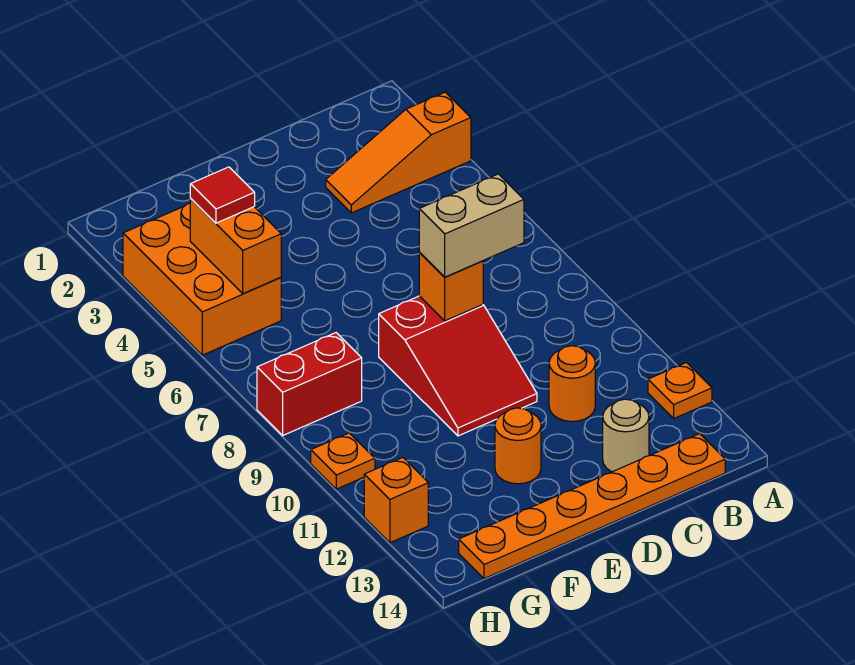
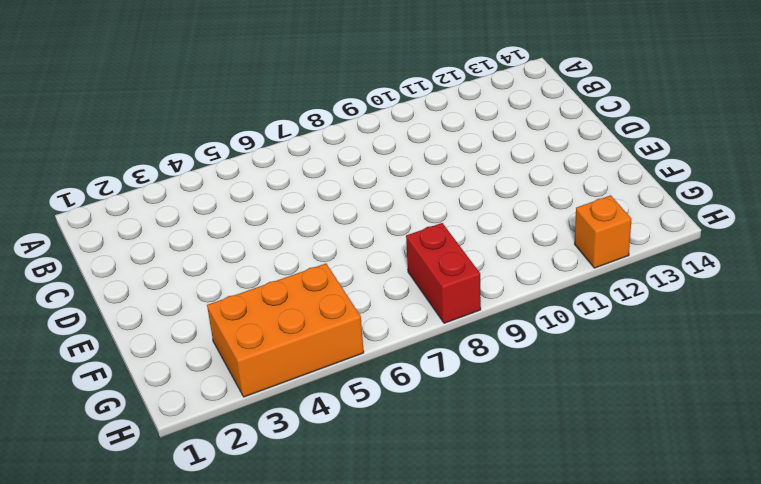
none -> orange 1x3 slope [326,92,471,213]
none -> orange 1x1 plate [648,363,712,418]
none -> orange 1x6 plate [459,434,725,579]

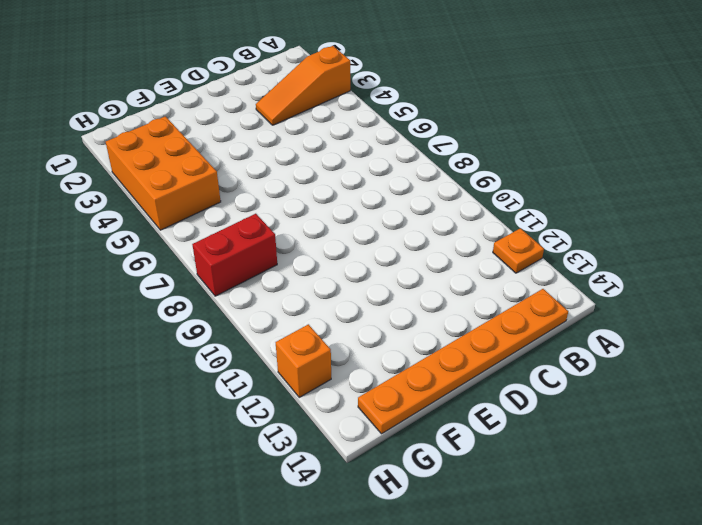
none -> orange 1x1 round brick [549,346,595,422]
none -> tan 1x1 round brick [603,399,649,472]
none -> red 2x3 slope [379,296,537,436]

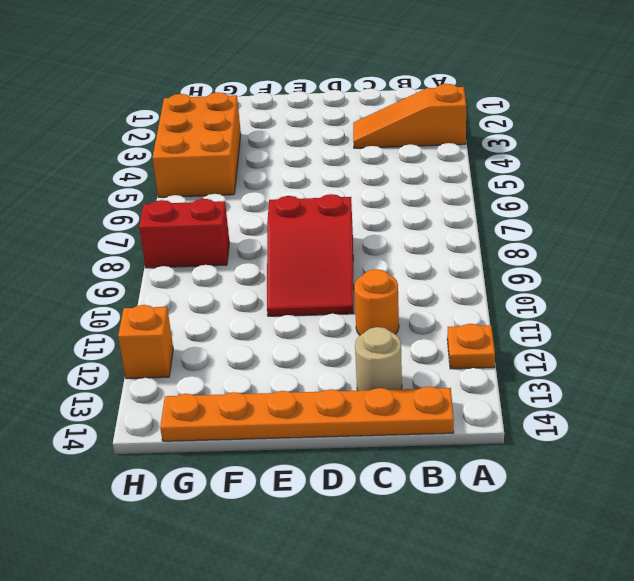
none -> orange 1x1 round brick [495,408,541,484]
none -> orange 1x1 plate [311,433,375,489]
none -> orange 1x1 brick [419,252,483,321]

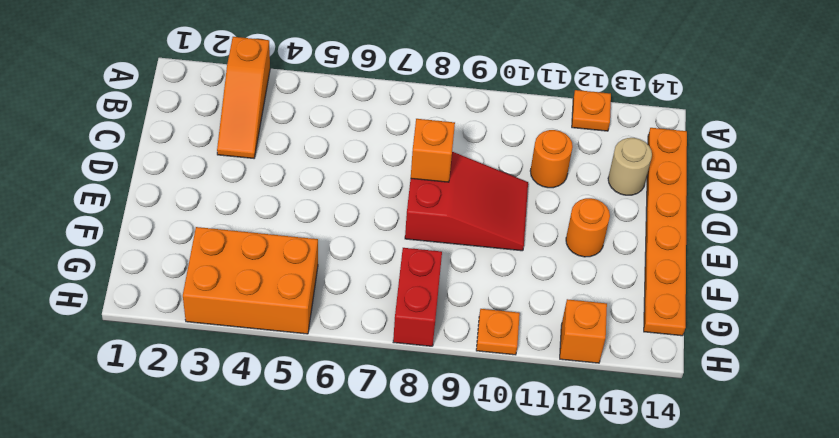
none -> orange 1x2 brick [190,199,281,294]
none -> tan 1x2 brick [419,174,524,277]
none -> red 1x1 tile [190,167,255,223]

